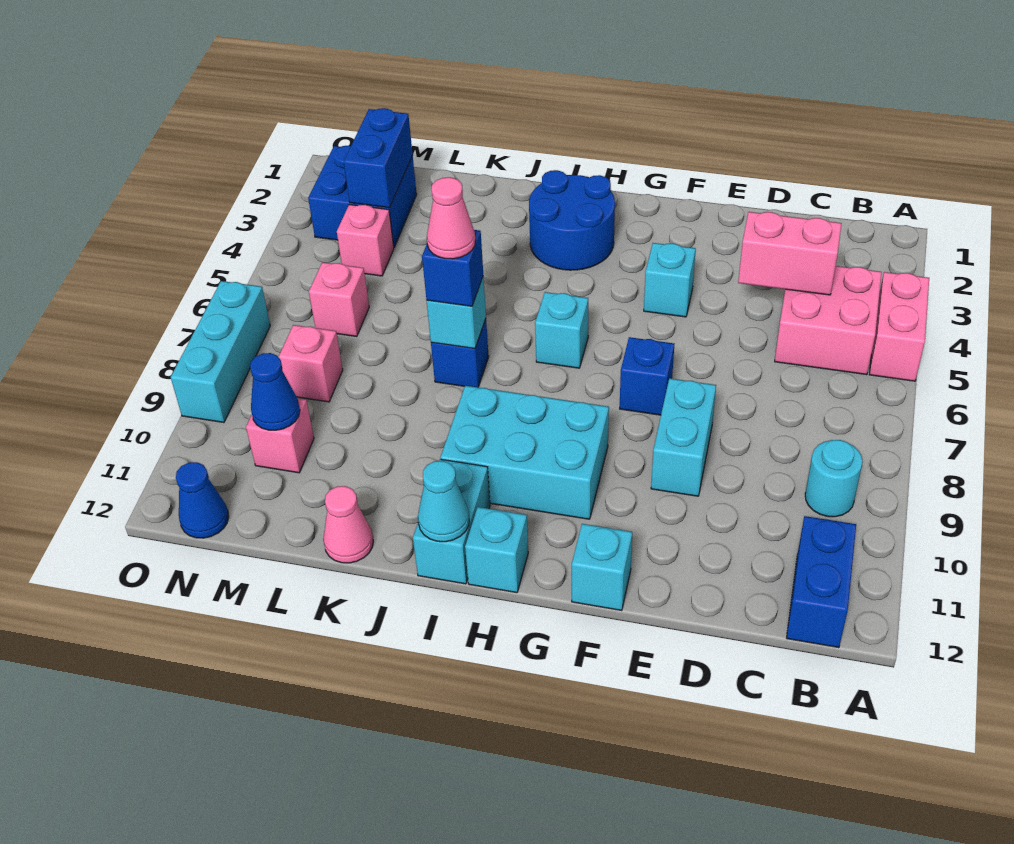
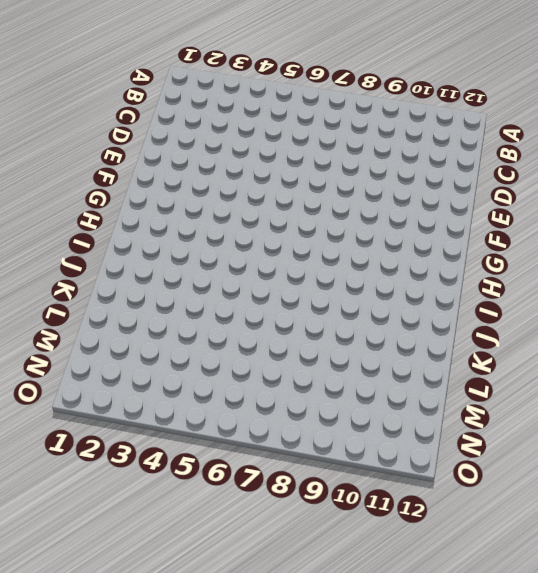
none -> pink 1x2 brick [869,272,929,381]
none -> pink 2x2 brick [775,266,882,375]
none -> cyan 1x1 round brick [805,440,863,517]

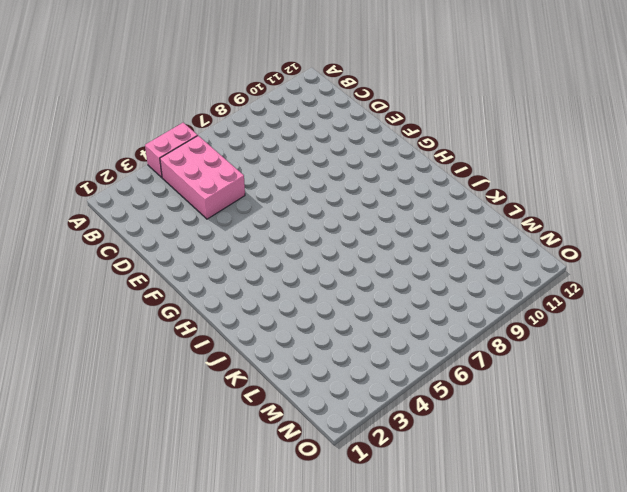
pink 2x3 brick [160,136,245,219] -> pink 2x2 brick [775,266,882,375]
none -> cyan 1x1 round brick [805,440,863,517]
none -> blue 1x2 brick [787,516,856,648]
none -> cyan 1x2 brick [651,378,716,496]

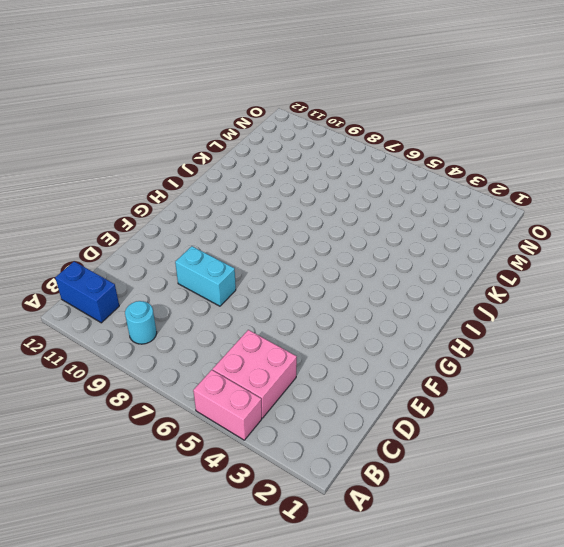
none -> cyan 1x1 brick [644,243,696,317]
none -> blue 1x1 brick [620,337,674,415]
none -> cyan 1x1 brick [572,524,632,610]

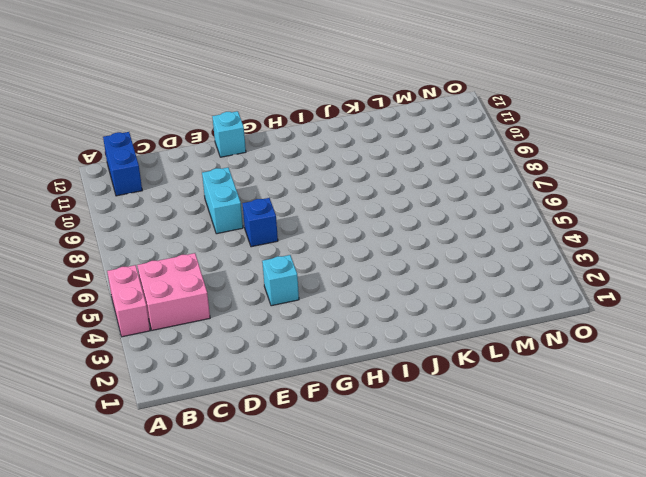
none -> cyan 1x1 round brick [805,440,863,517]
none -> cyan 2x3 brick [440,386,609,519]
none -> blue 2x2 round brick [529,170,615,270]

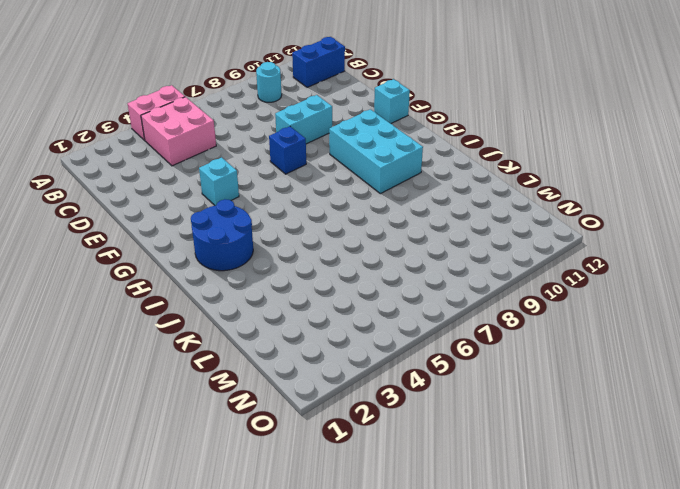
none -> cyan 1x1 brick [535,292,588,368]
none -> cyan 1x1 brick [465,507,528,593]
none -> cyan 1x2 brick [413,459,490,584]

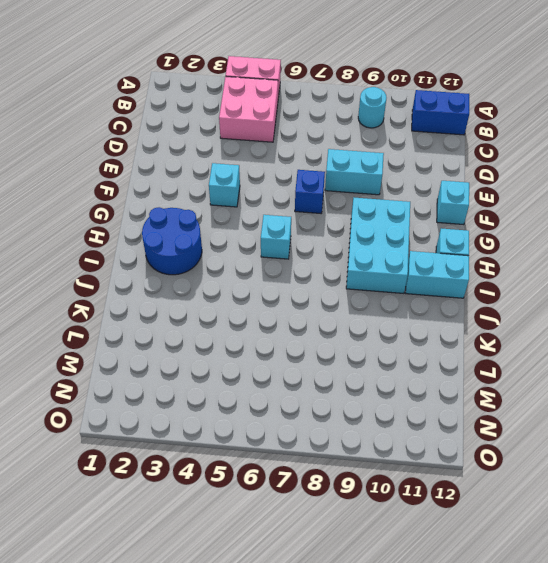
none -> blue 1x1 brick [431,319,489,387]
none -> pink 1x1 cone [323,486,373,563]
none -> blue 2x2 brick [308,146,417,247]

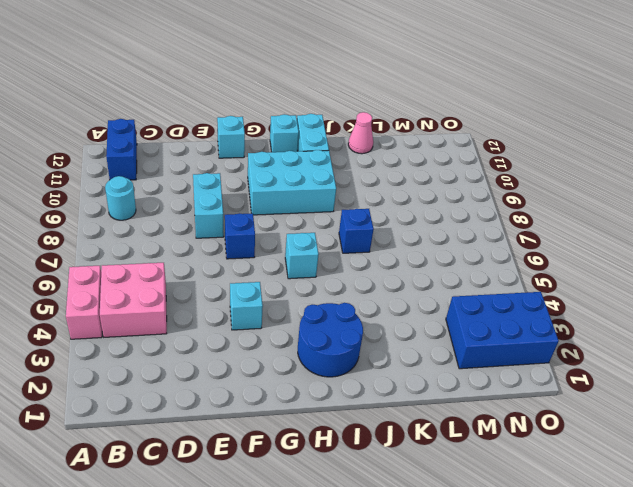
blue 2x3 brick [446,292,559,369] -> blue 2x2 brick [308,146,417,247]
none -> pink 1x1 brick [337,204,394,276]
none -> pink 1x1 brick [309,262,369,337]
none -> pink 1x1 brick [279,325,343,402]

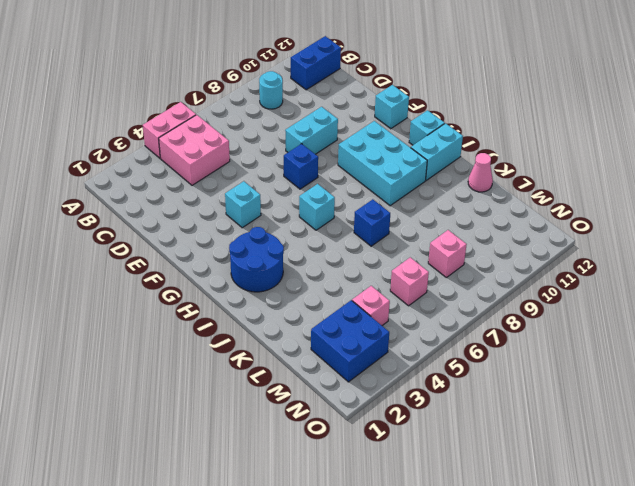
none -> pink 1x1 brick [246,398,314,473]
none -> blue 1x1 cone [176,462,229,538]
none -> cyan 1x3 brick [171,281,270,423]

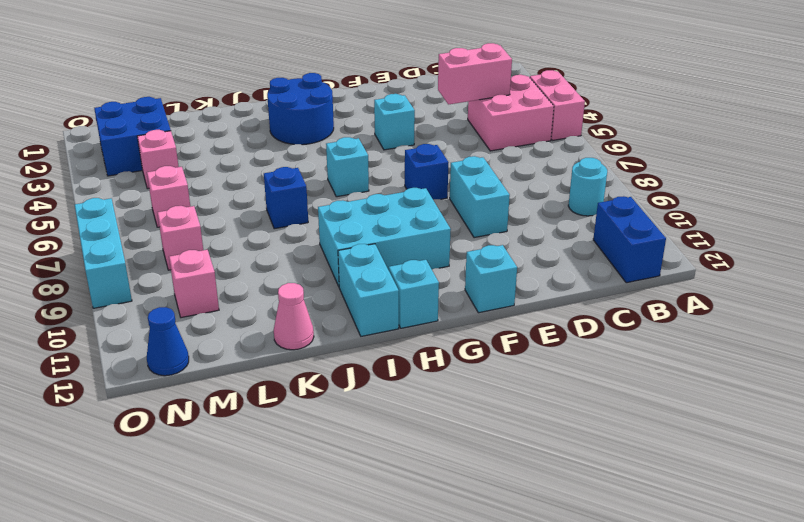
none -> cyan 1x1 cone [418,461,469,542]
none -> cyan 1x1 brick [427,276,486,349]
none -> blue 1x2 brick [344,108,413,208]

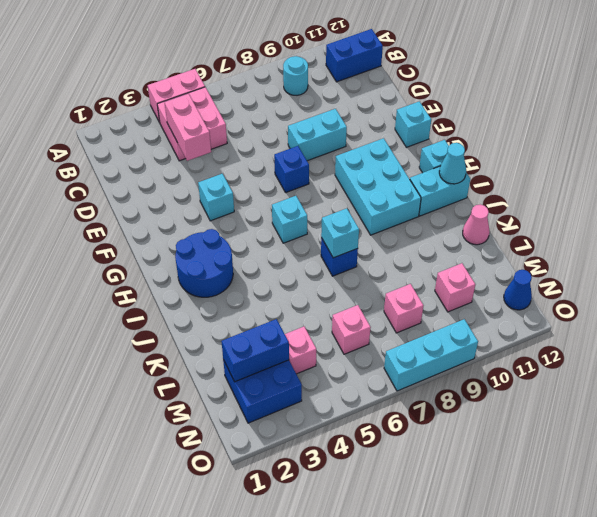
none -> blue 1x1 cone [250,353,300,430]
none -> blue 1x1 brick [422,230,483,306]
none -> pink 1x1 cone [427,177,476,259]

